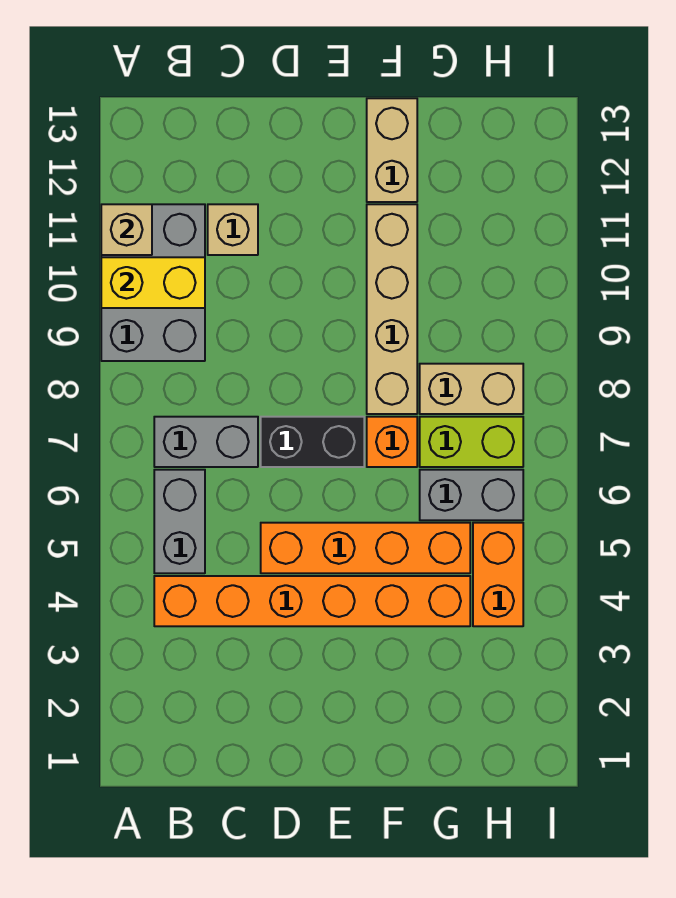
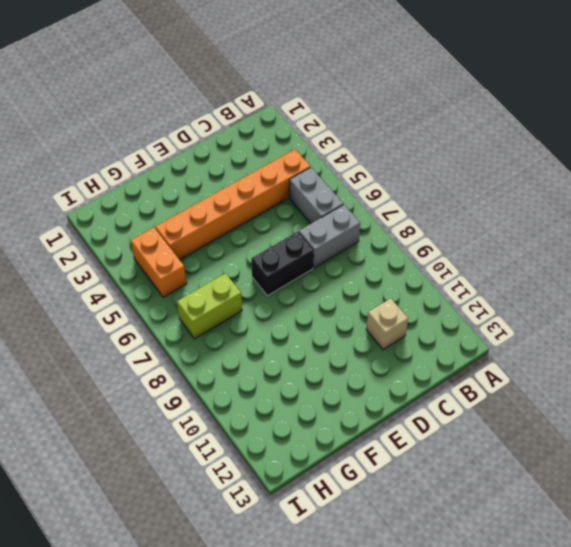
none -> grey 2x3 brick [101,204,205,361]
none -> orange 1x4 brick [261,523,470,573]
none -> orange 1x1 brick [367,417,417,467]

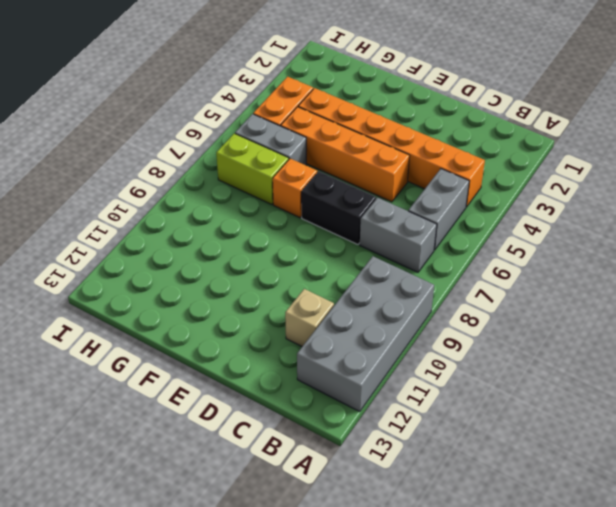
grey 2x4 brick [297,256,434,411] -> grey 2x3 brick [101,204,205,361]
none -> tan 1x4 brick [367,204,417,414]
none -> tan 1x2 brick [367,98,417,202]
none -> tan 1x2 brick [420,364,523,414]

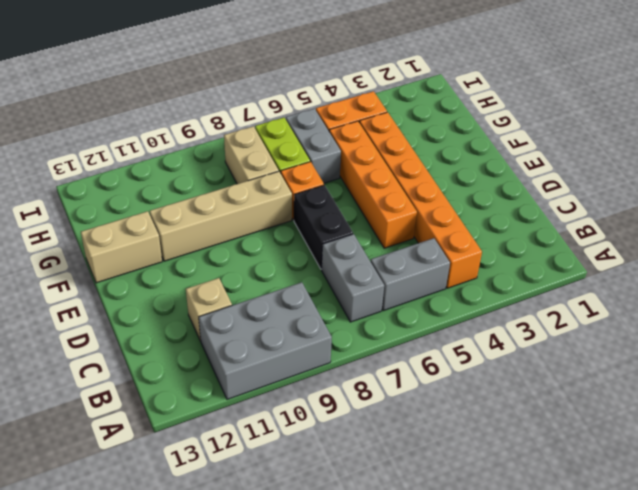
none -> yellow 1x2 brick [101,257,205,308]
none -> tan 1x1 brick [101,204,152,255]

